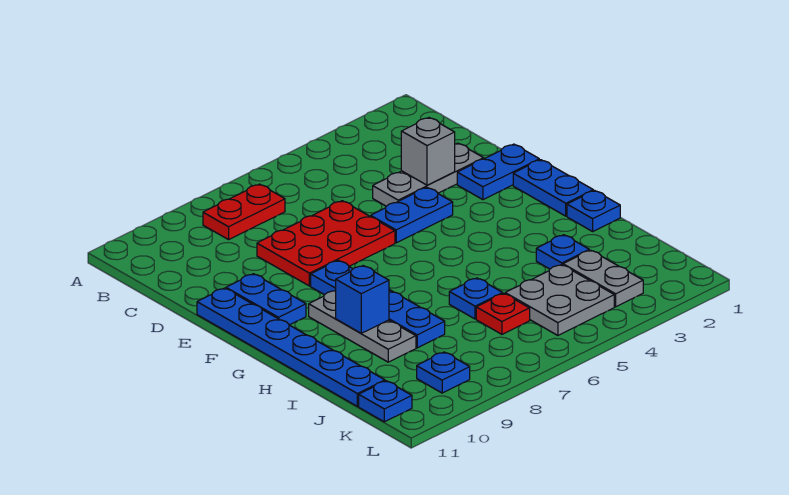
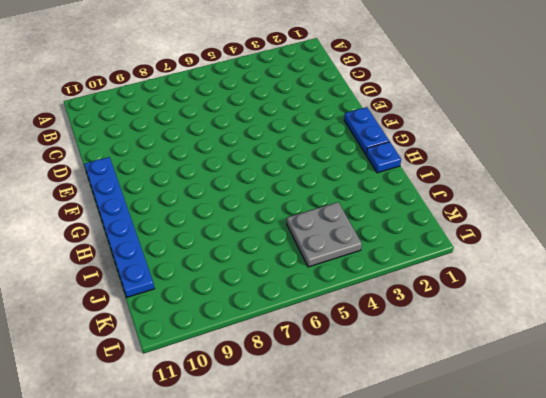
none -> red 1x2 plate [203,184,285,240]
none -> grey 1x3 plate [373,143,484,206]
none -> red 2x3 plate [257,201,395,286]

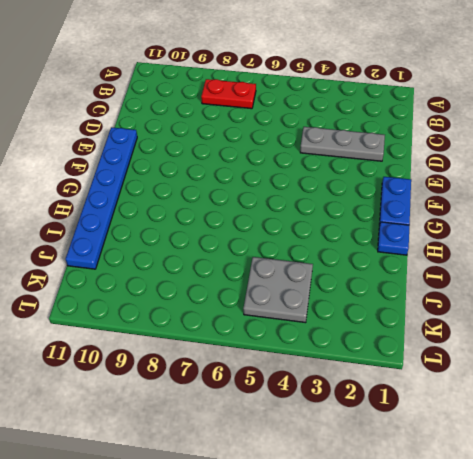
none -> red 2x3 plate [257,201,395,286]
none -> blue 1x2 plate [457,144,539,200]
none -> blue 1x2 plate [371,188,453,243]

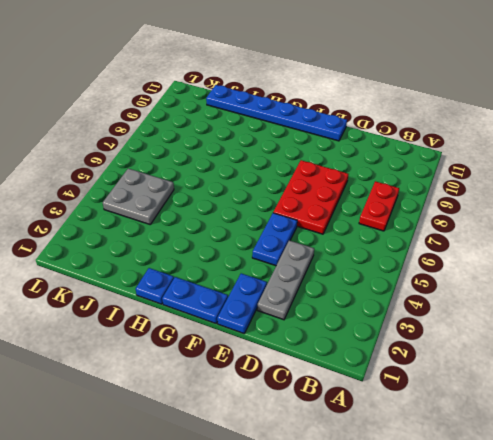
none -> blue 1x2 plate [226,274,306,325]
none -> blue 1x4 plate [311,260,445,348]
none -> grey 1x3 plate [309,291,416,362]

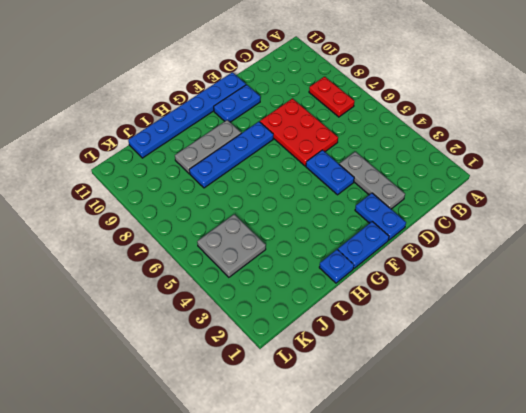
none -> blue 1x1 plate [536,235,589,269]
none -> blue 1x1 plate [449,278,503,319]
none -> grey 1x2 plate [563,250,643,307]

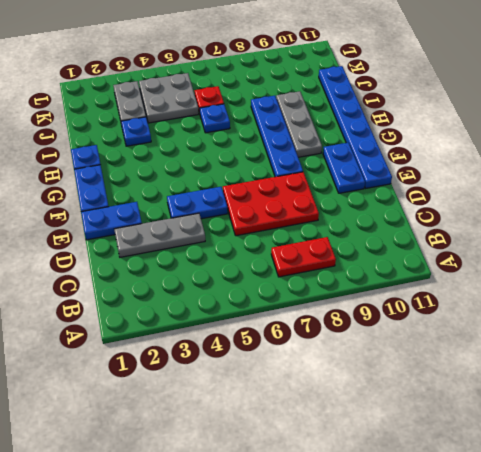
none -> blue 1x1 plate [417,352,470,393]
none -> blue 1x1 plate [359,381,412,422]
none -> grey 1x1 brick [401,118,455,185]

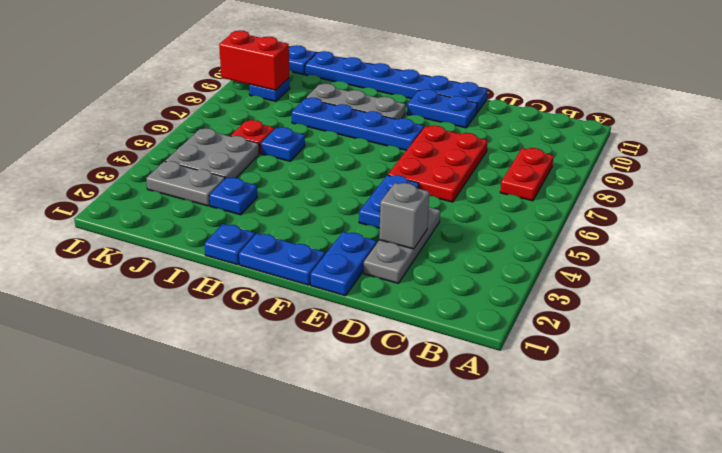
red 1x2 brick [219,31,289,90] -> none
none -> blue 1x1 brick [336,266,389,333]

